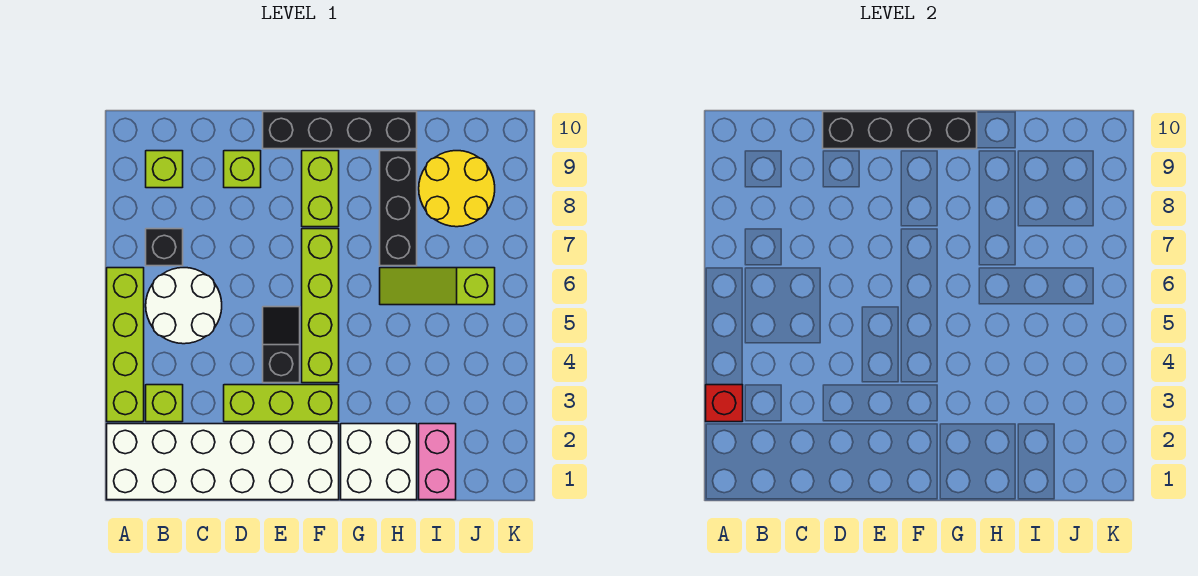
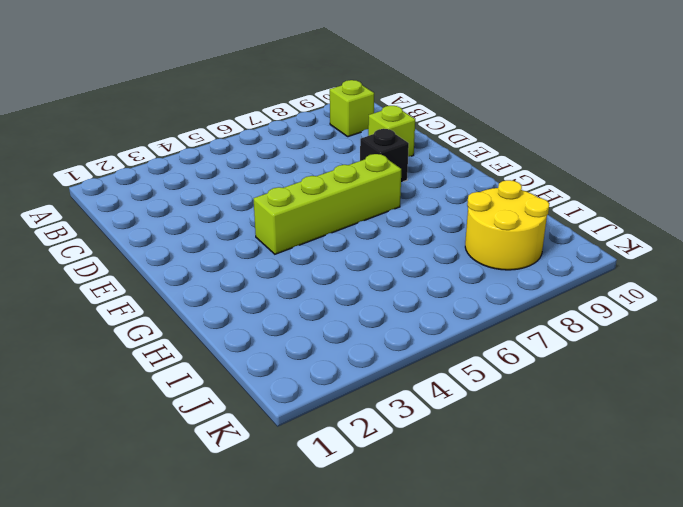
black 1x1 brick [360,129,409,182] -> black 1x1 brick moved to [146,229,183,266]
none -> white 2x6 brick [107,424,339,500]
none -> lime 1x4 brick [107,268,144,422]
none -> lime 1x1 brick [146,385,183,422]

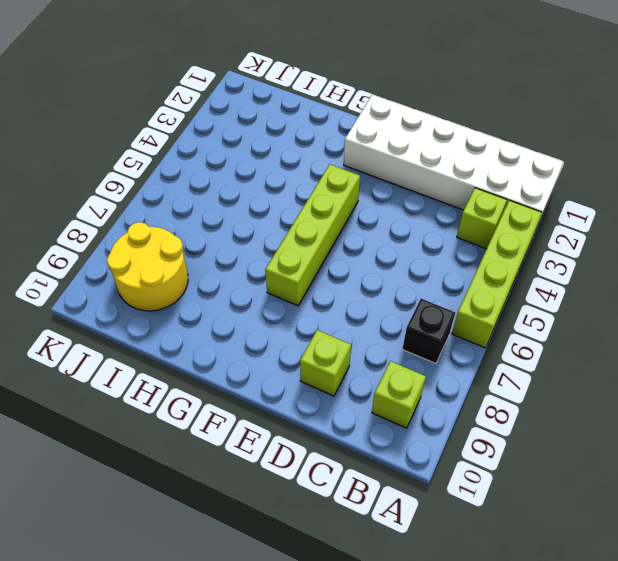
none -> white 2x2 round brick [146,268,222,344]
none -> lime 1x3 brick [224,385,339,422]
none -> black 1x2 slope [263,307,300,383]

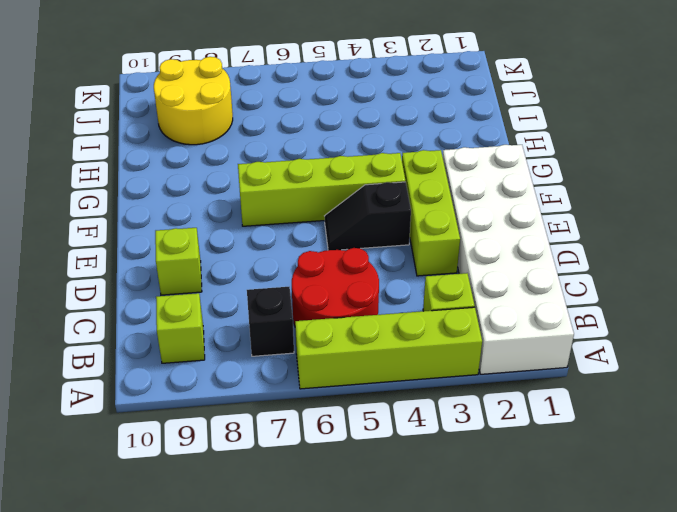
red 2x2 round brick [292,248,379,326] -> white 2x2 round brick [146,268,222,344]
none -> black 1x4 brick [263,112,417,149]
none -> lime 1x2 brick [302,151,339,227]
none -> white 2x2 brick [341,424,417,500]

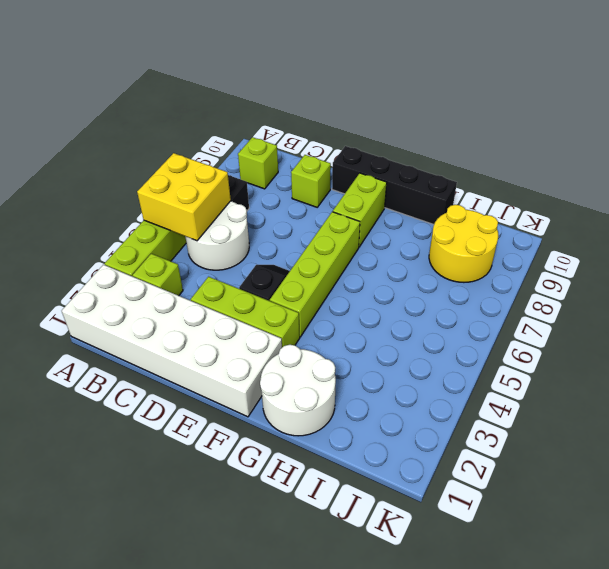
yellow 2x2 brick [137,153,231,241] -> none
white 2x2 round brick [260,345,336,436] -> white 2x2 brick [341,424,417,500]
none -> lime 1x3 slope [380,268,495,305]
none -> black 1x3 brick [380,151,417,266]
none -> pink 1x2 brick [419,424,456,500]

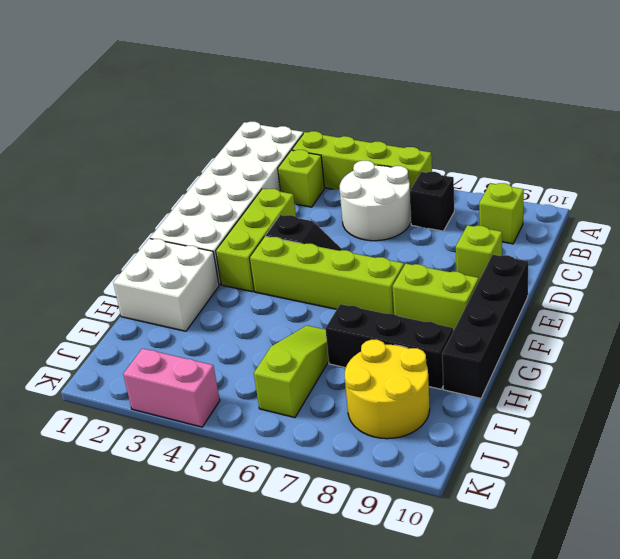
pink 1x2 brick [123,348,220,427] -> pink 1x2 brick moved to [419,424,456,500]
none -> red 1x1 brick [706,385,743,422]
none -> black 1x4 brick [823,112,977,149]

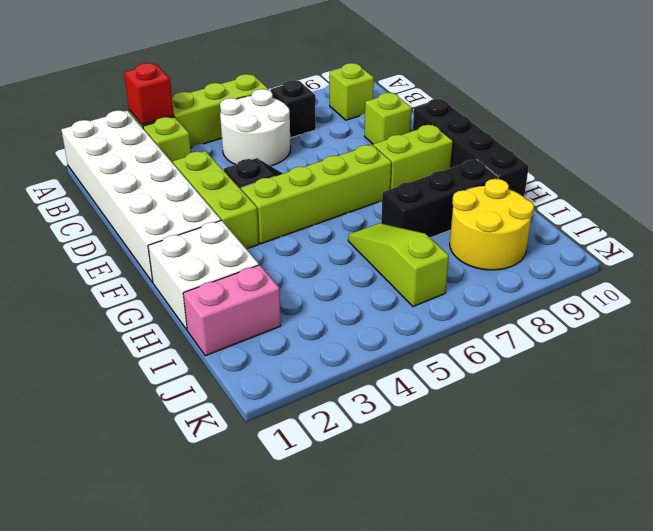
none -> black 1x4 brick [823,112,977,149]

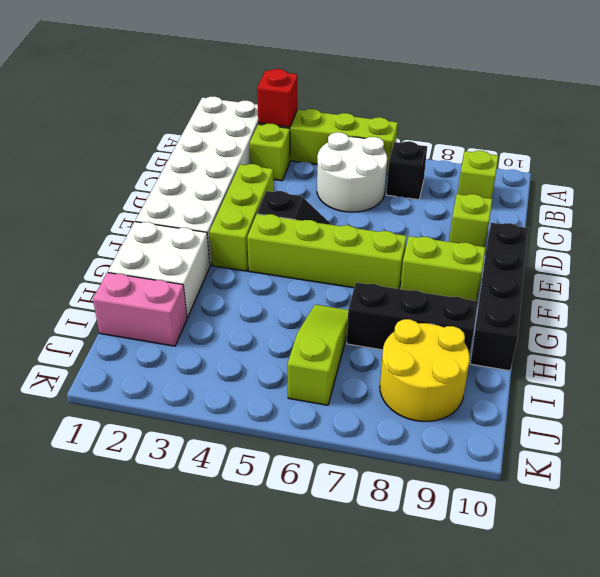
none -> black 1x4 brick [823,112,977,149]

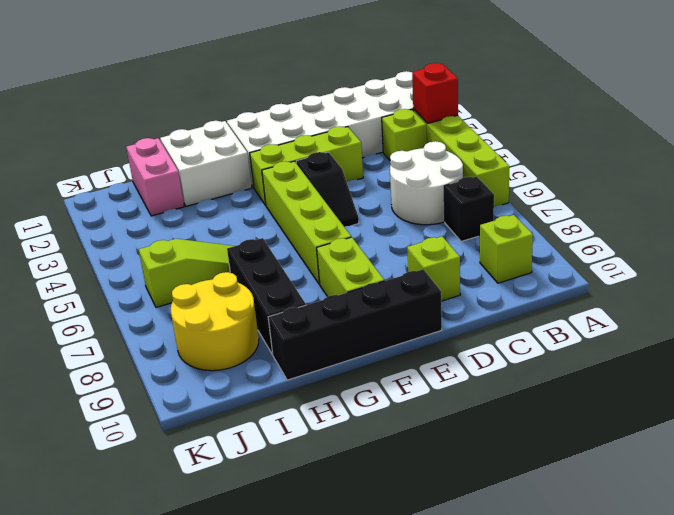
none -> black 1x4 brick [823,112,977,149]

